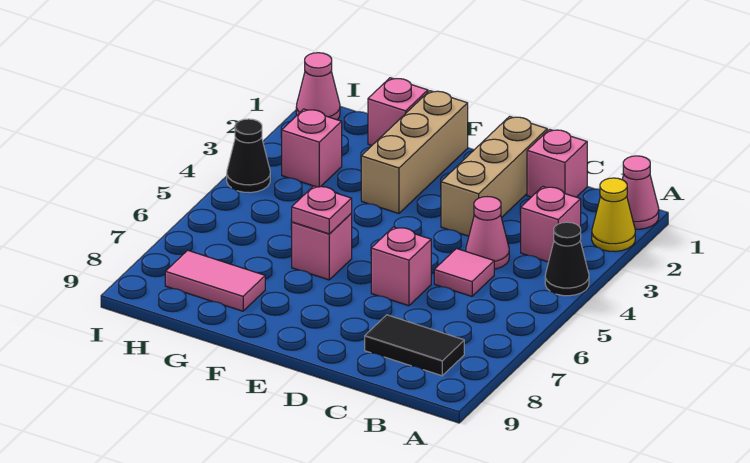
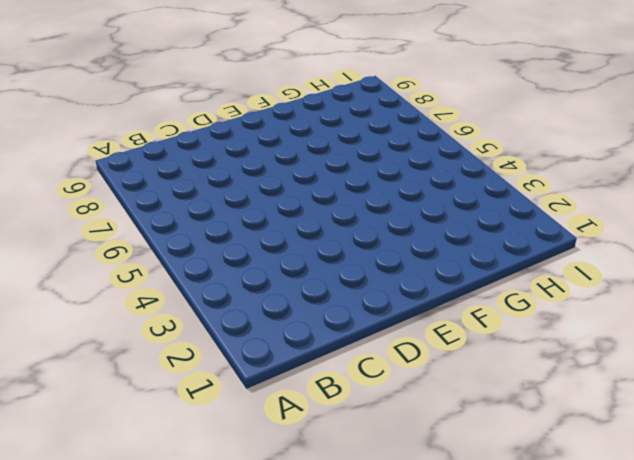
none -> pink 1x1 cone [622,156,659,229]
none -> yellow 1x1 cone [592,178,635,251]
none -> black 1x1 cone [545,222,589,296]

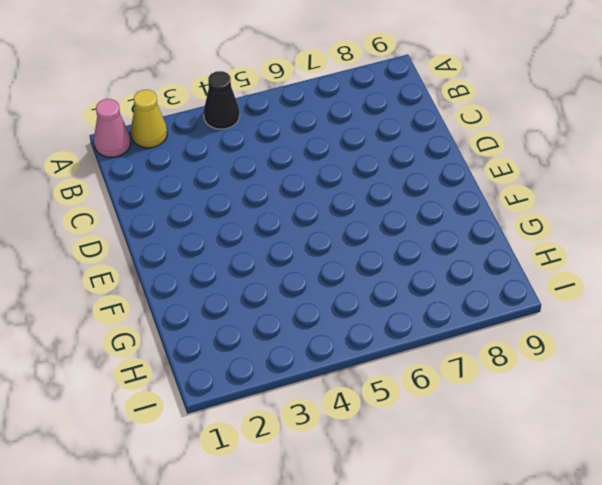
none -> pink 1x1 brick [521,187,581,262]
none -> black 1x2 tile [365,315,464,376]
none -> pink 1x1 brick [527,129,587,197]

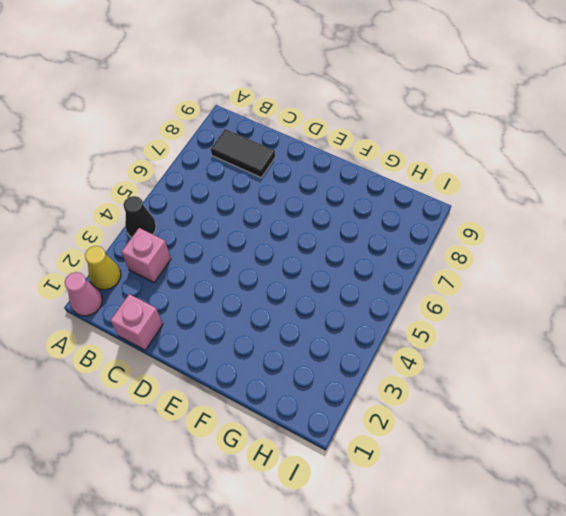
none -> pink 1x1 cone [466,197,509,269]
none -> pink 1x1 tile [434,249,494,296]
none -> tan 1x3 brick [441,116,547,236]

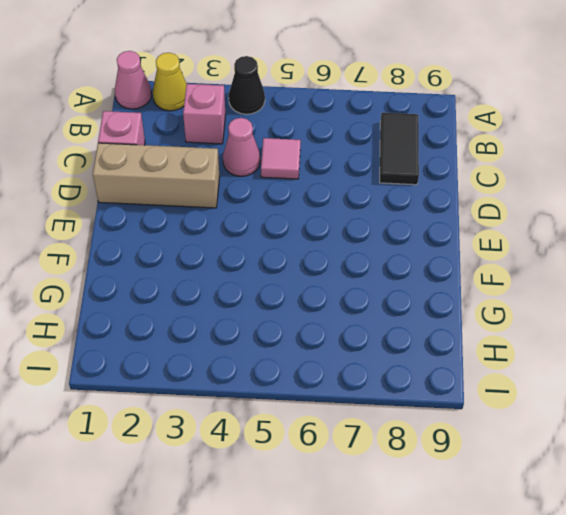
none -> pink 1x1 brick [371,227,431,306]
none -> tan 1x3 brick [361,91,468,213]
none -> pink 1x1 brick [292,214,352,280]

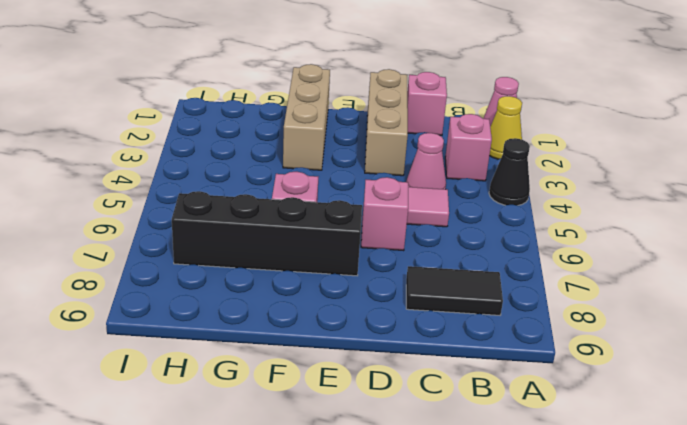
black 1x4 brick [172,191,362,276] -> none
none -> pink 1x1 brick [368,78,428,145]
none -> pink 1x2 tile [165,250,265,311]
none -> pink 1x1 brick [282,109,342,187]

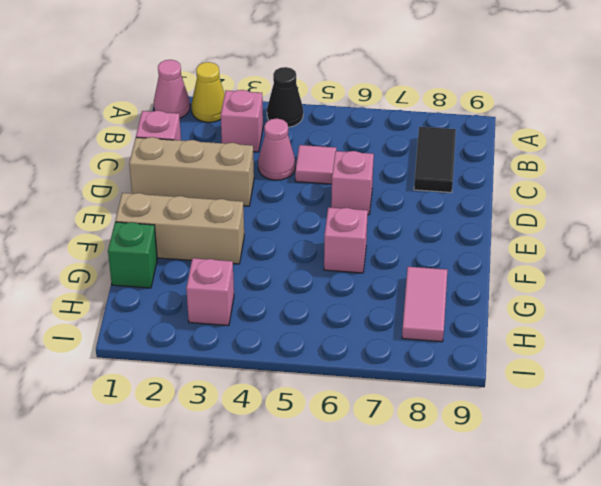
green 1x1 brick [108,222,157,288] -> pink 1x1 brick [368,78,428,145]
none -> pink 1x1 cone [296,53,340,120]
none -> black 1x1 cone [227,119,270,193]
none -> pink 1x1 plate [292,186,352,234]

